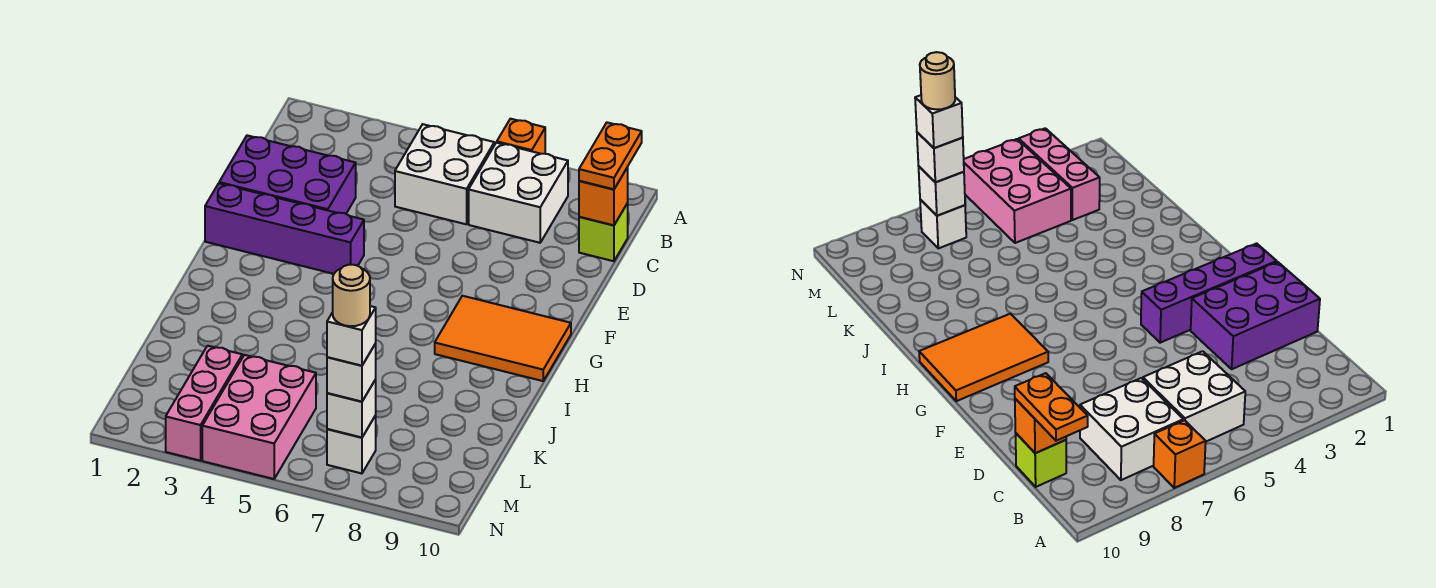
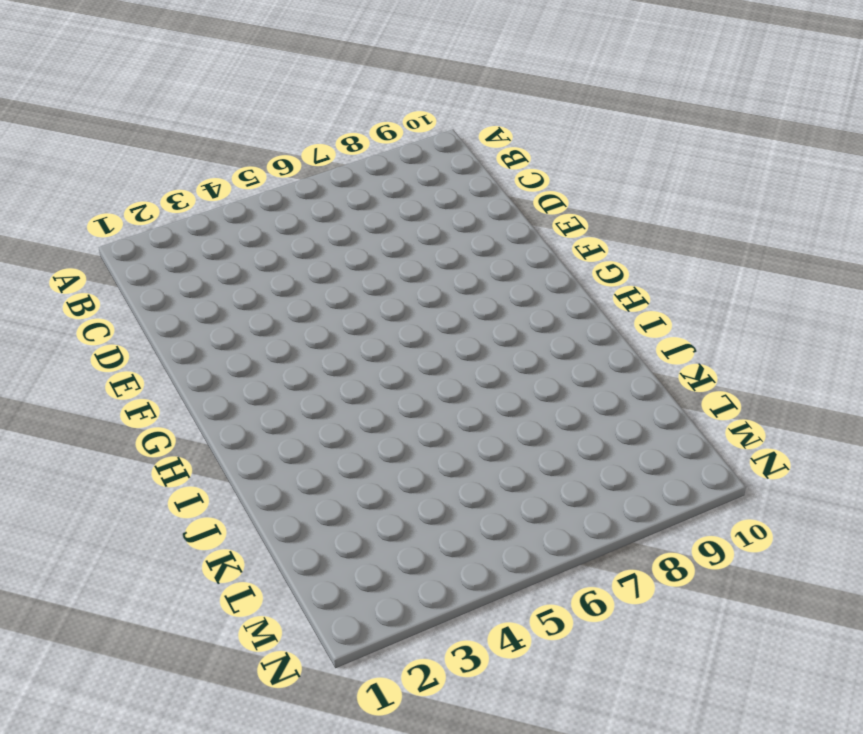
none -> orange 1x1 brick [497,119,545,154]
none -> white 2x2 brick [395,124,494,224]
none -> white 2x2 brick [469,143,568,243]

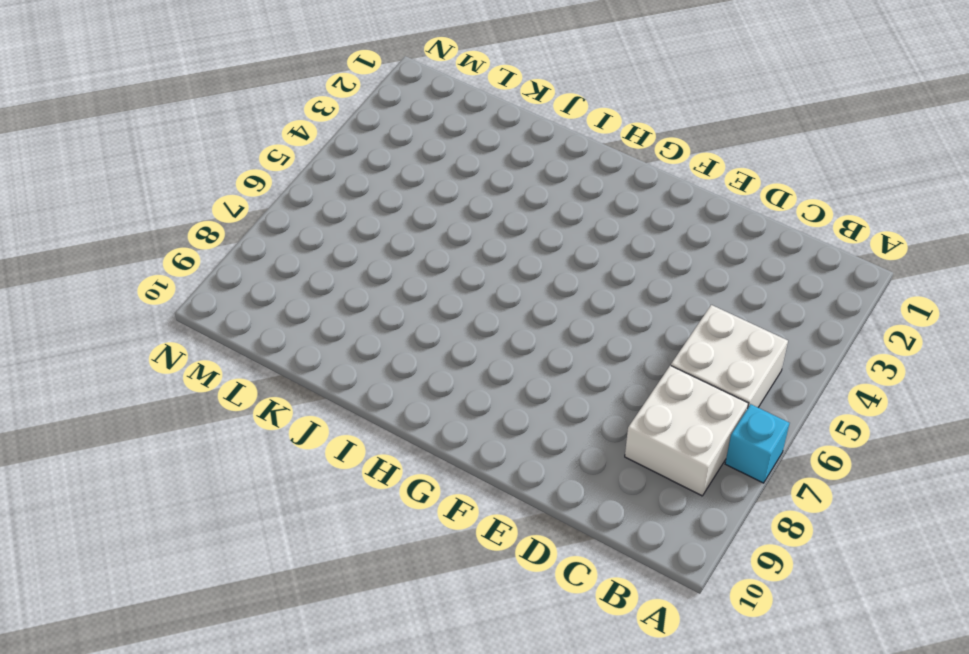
cyan 1x1 brick [725,404,789,483] -> orange 1x1 brick [497,119,545,154]
none -> lime 1x1 brick [579,203,628,261]
none -> purple 2x3 brick [219,135,356,214]
none -> purple 1x4 brick [205,183,364,274]

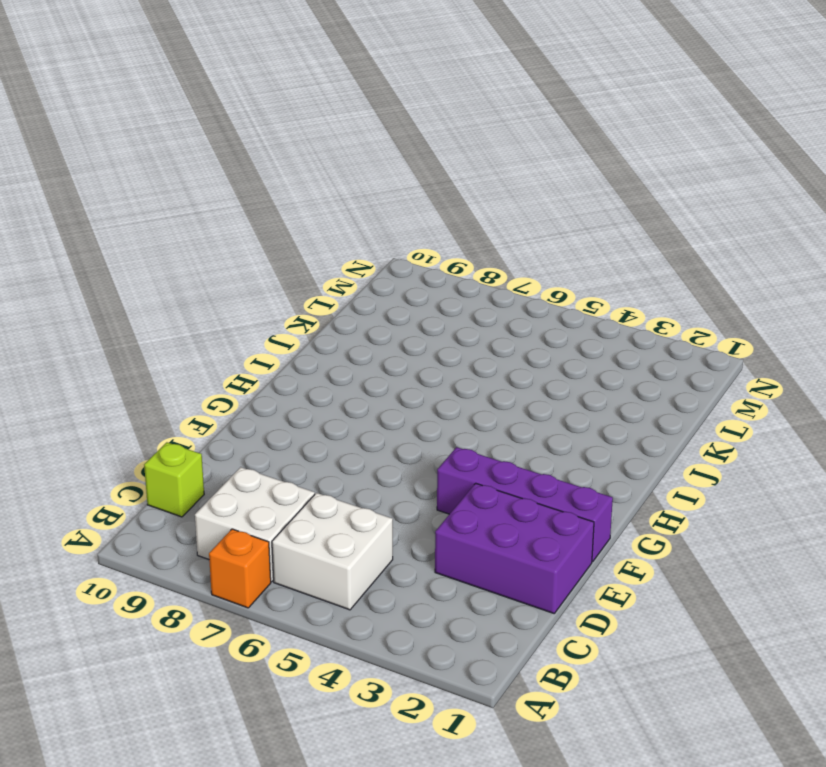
none -> orange 2x3 tile [435,296,571,381]
none -> pink 1x3 brick [166,346,242,461]
none -> pink 2x3 brick [202,355,316,479]

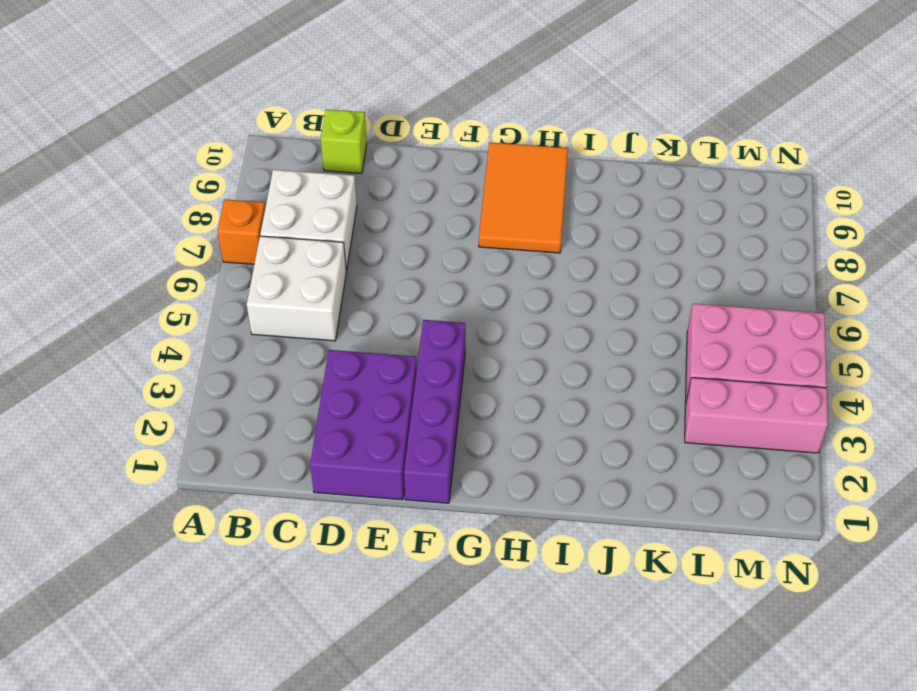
none -> white 1x1 brick [327,416,376,473]
none -> orange 1x1 brick [579,167,628,225]
none -> white 1x1 brick [327,380,376,437]

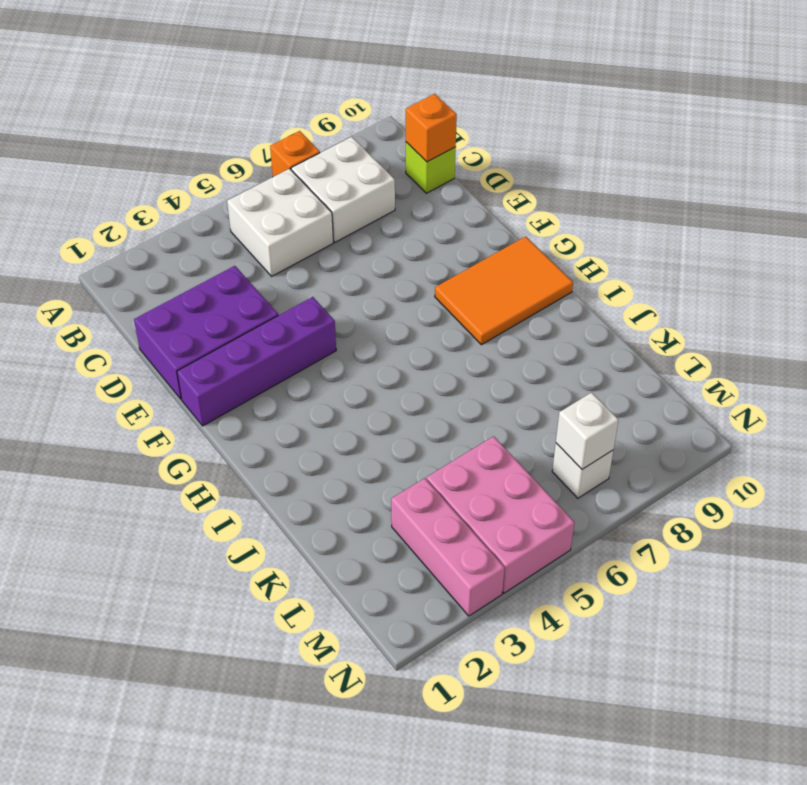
none -> orange 1x2 plate [579,122,642,189]
none -> white 1x1 brick [327,344,376,402]
none -> white 1x1 brick [327,306,376,366]

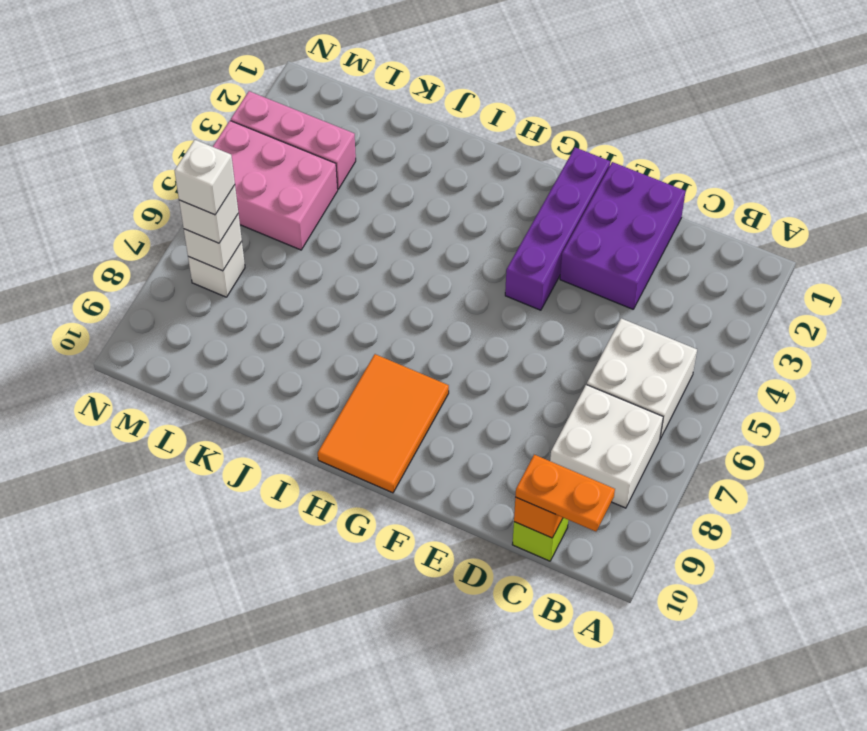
none -> orange 1x1 brick [497,119,545,154]
none -> tan 1x1 round brick [333,265,370,326]

